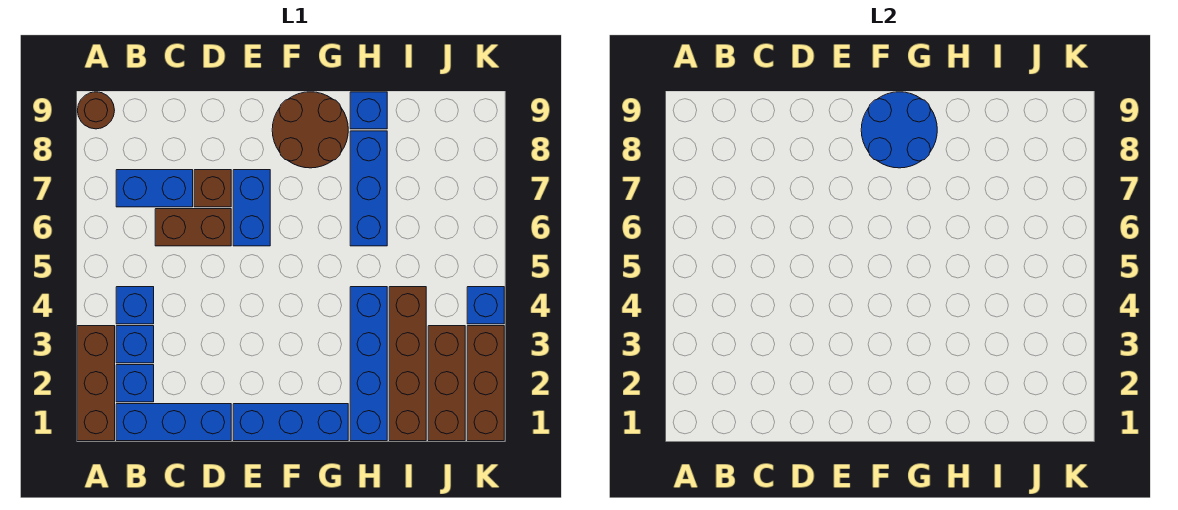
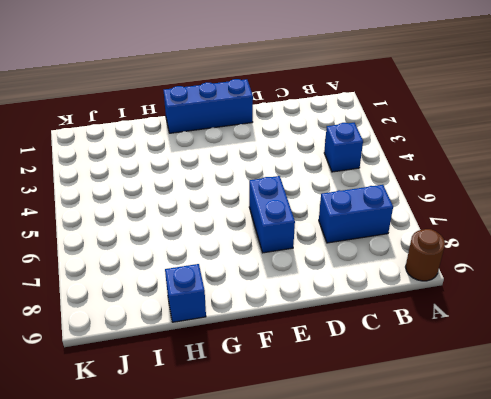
none -> brown 1x3 brick [77,326,115,441]
none -> blue 1x3 brick [116,404,231,441]
none -> blue 1x1 brick [116,365,154,402]

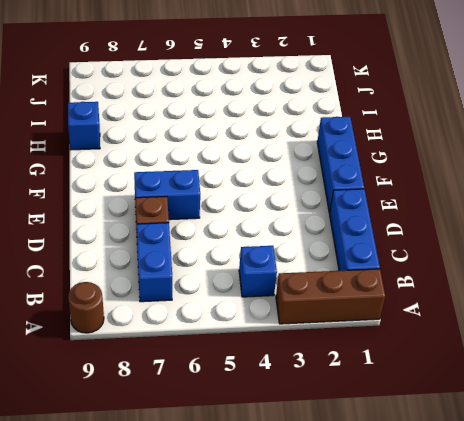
none -> blue 1x1 brick [116,365,154,402]
none -> blue 1x1 brick [116,326,154,363]
none -> brown 1x2 brick [155,209,231,246]

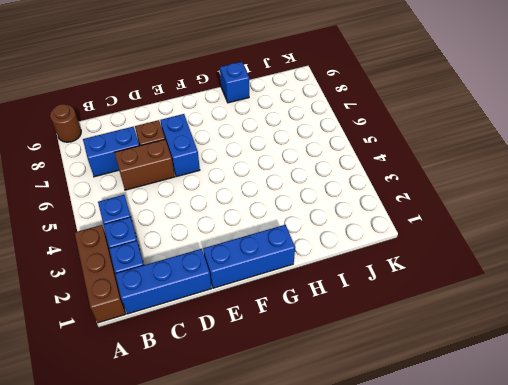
none -> brown 2x2 round brick [272,92,348,168]
none -> blue 1x4 brick [350,287,387,441]
none -> blue 1x3 brick [350,131,387,246]

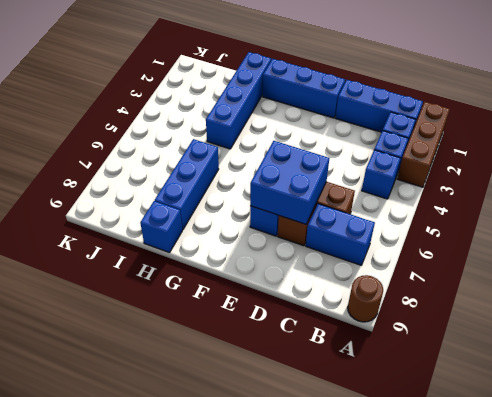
blue 2x2 brick [250,141,329,224] -> none
none -> brown 2x2 round brick [272,92,348,168]
none -> brown 1x4 brick [389,287,426,441]
none -> brown 1x3 brick [428,326,465,441]

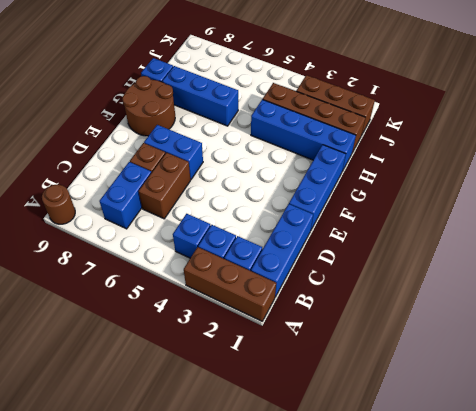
none -> brown 1x3 brick [467,326,504,441]
none -> blue 1x1 brick [467,287,504,324]
none -> blue 2x2 round brick [861,92,937,168]

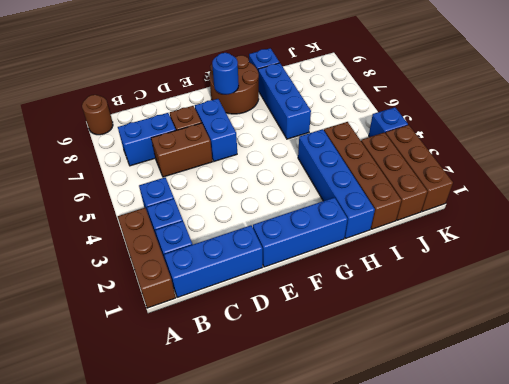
blue 1x1 round brick [212,53,239,94] -> blue 2x2 round brick [861,92,937,168]

